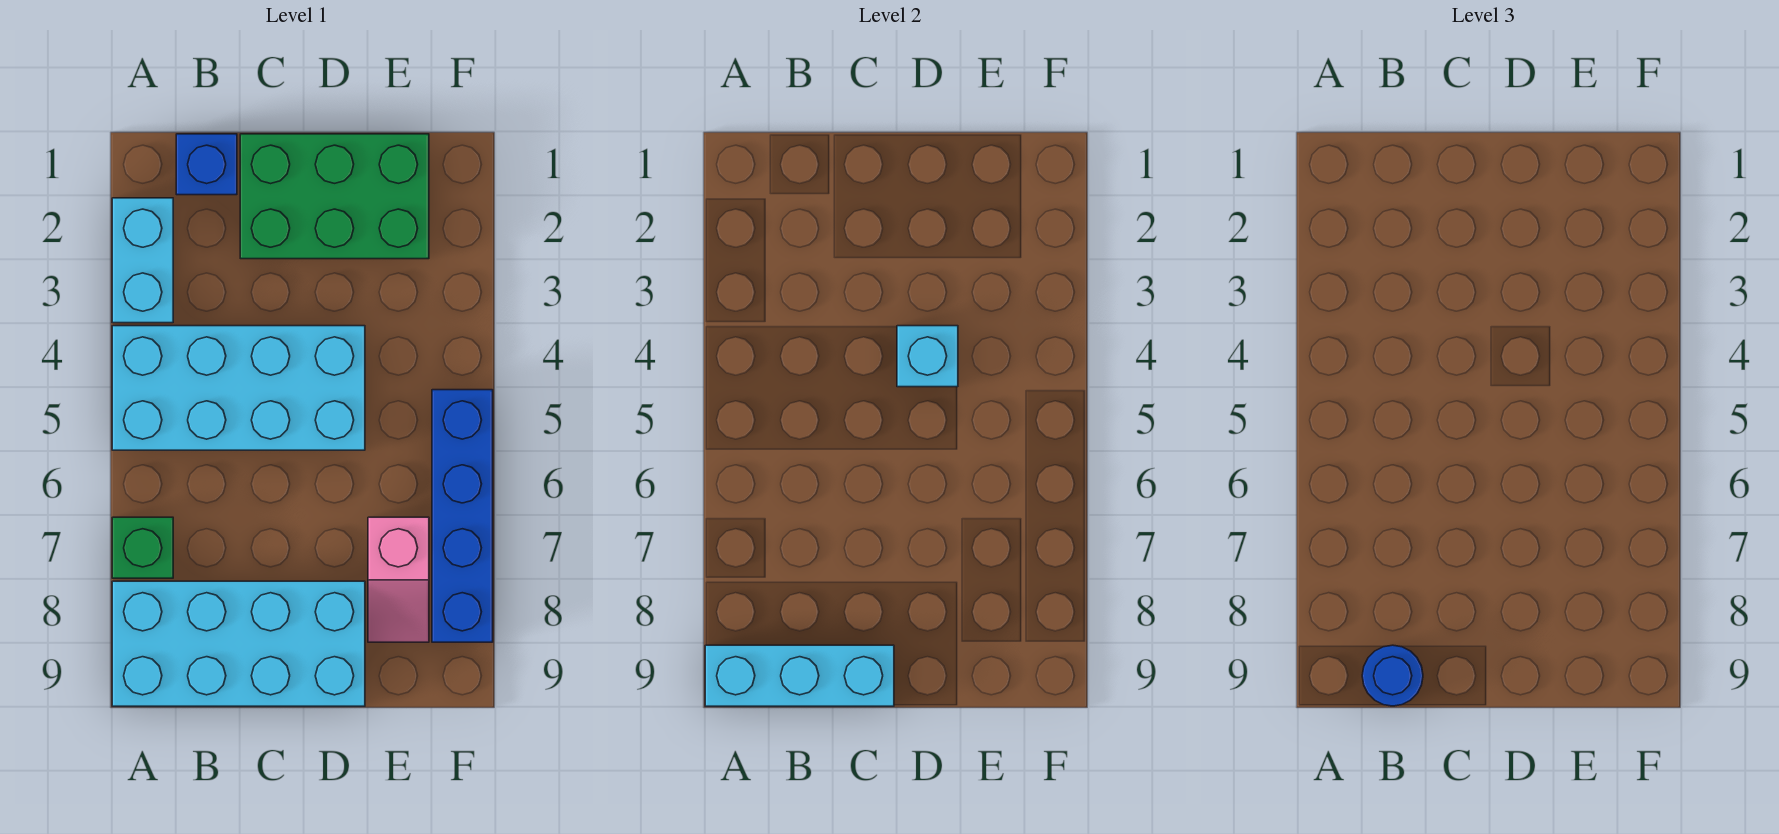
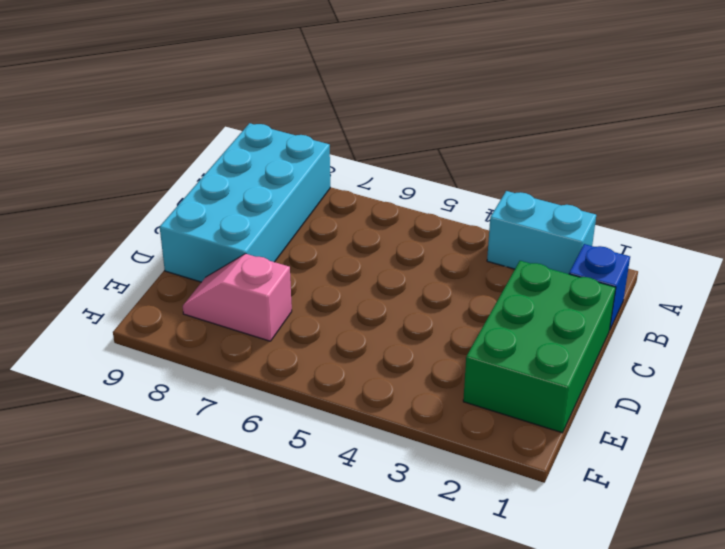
none -> cyan 2x4 brick [112,326,365,450]
none -> green 1x1 brick [112,517,173,578]

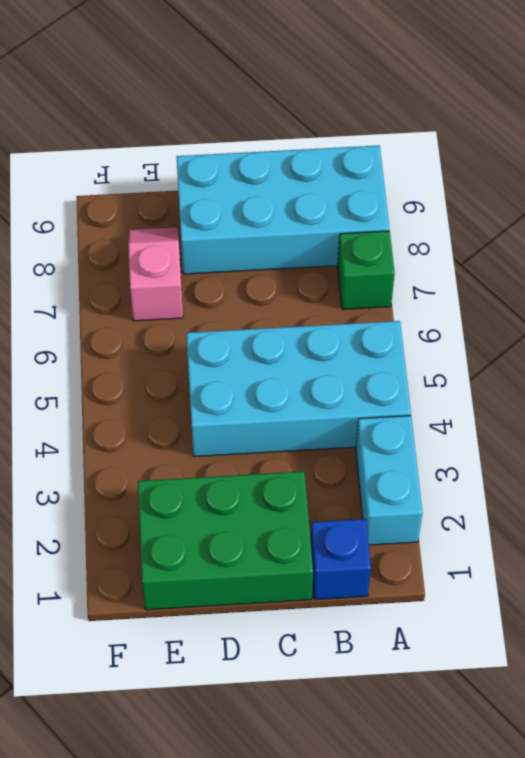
none -> blue 1x4 brick [432,390,493,642]
none -> cyan 1x3 brick [705,645,894,706]

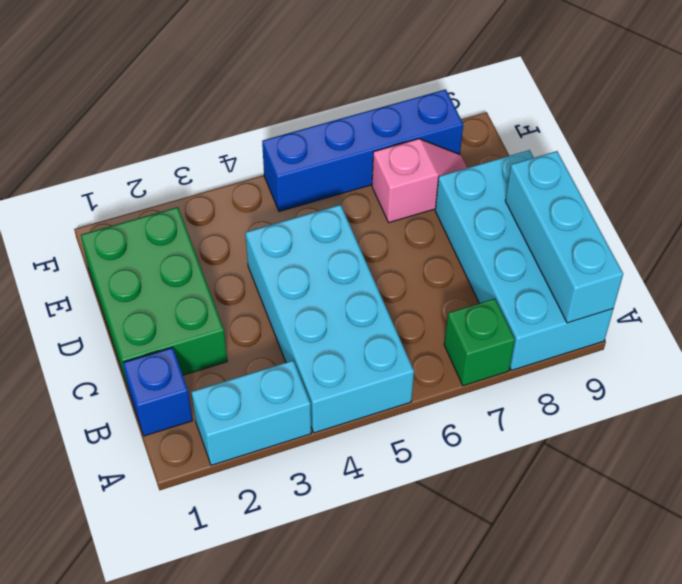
none -> cyan 1x1 brick [897,326,958,387]
none -> blue 1x1 round brick [1362,645,1423,706]

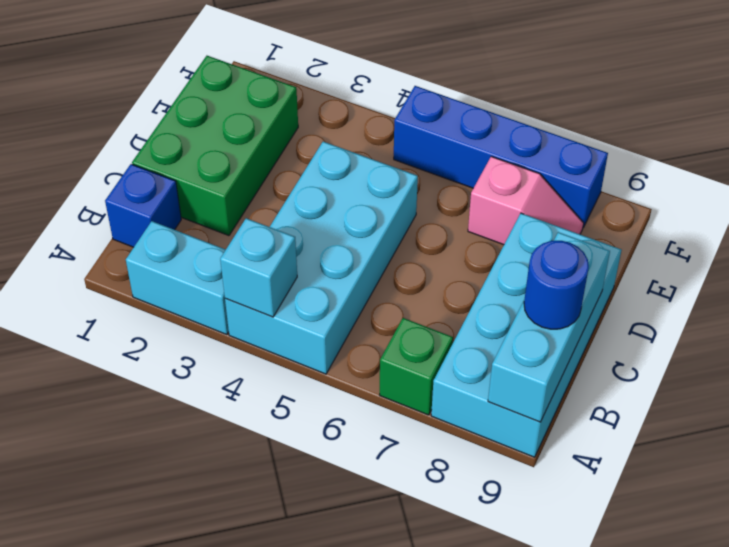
cyan 1x1 brick [220,218,297,317] -> cyan 1x1 brick moved to [897,326,958,387]

